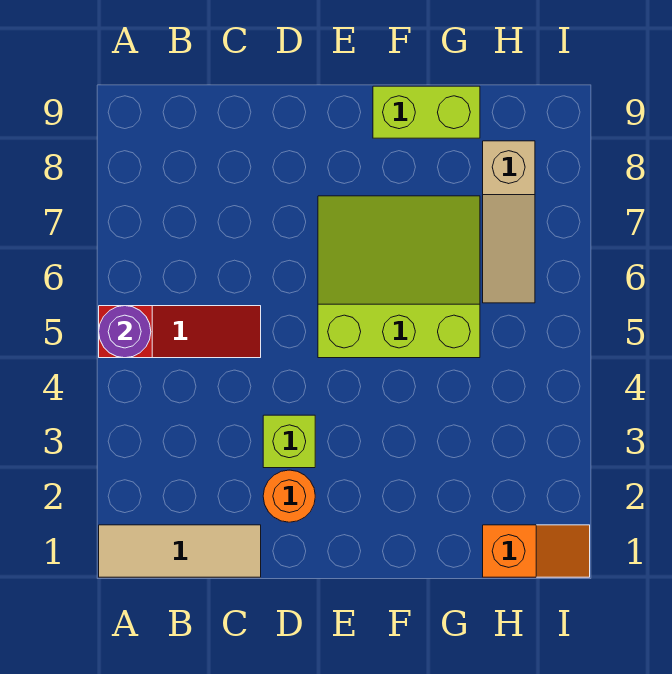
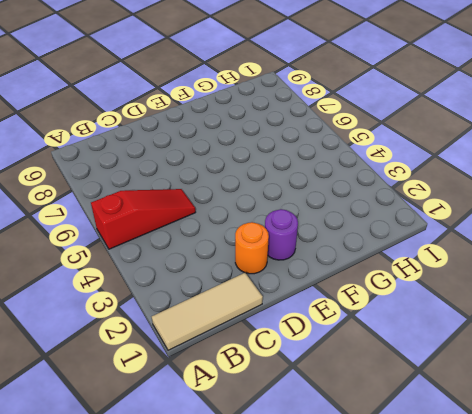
purple 1x1 round brick [265,209,298,260] -> purple 1x1 round brick moved to [99,306,151,358]
none -> lime 1x1 brick [263,415,315,468]
none -> lime 3x3 slope [318,196,480,358]

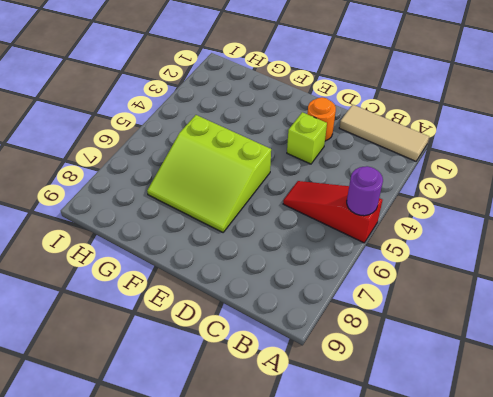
none -> lime 1x2 brick [373,86,480,138]
none -> orange 1x2 slope [483,525,590,577]

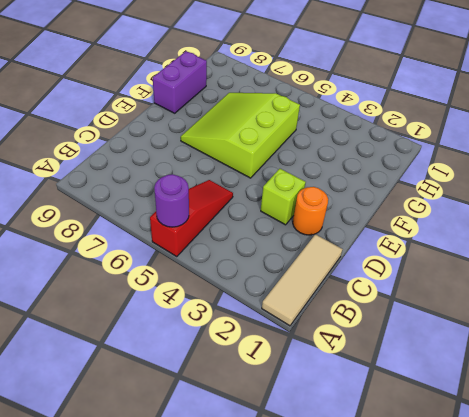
purple 1x2 brick [153,51,207,113] -> lime 1x2 brick [373,86,480,138]
none -> orange 1x2 slope [483,525,590,577]
none -> tan 1x3 slope [483,141,535,303]

